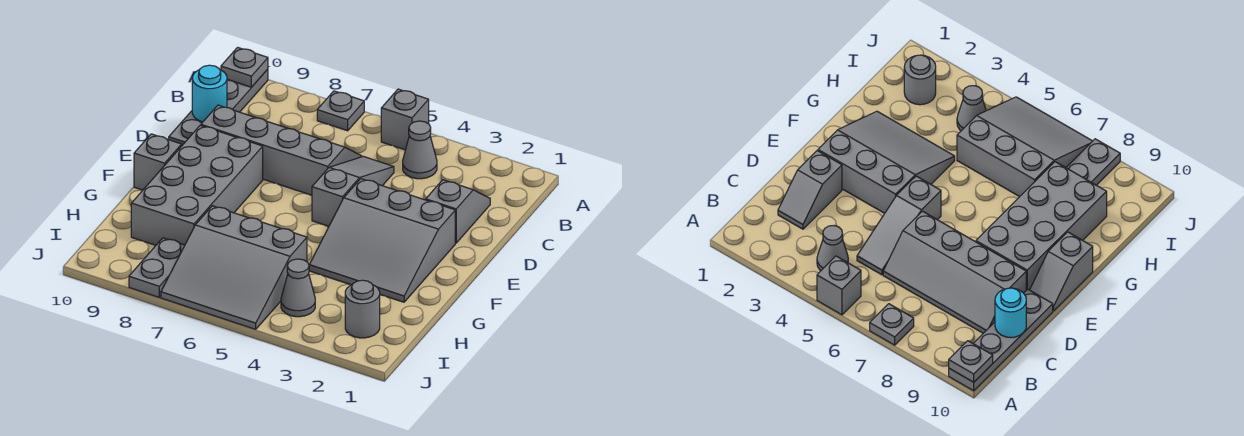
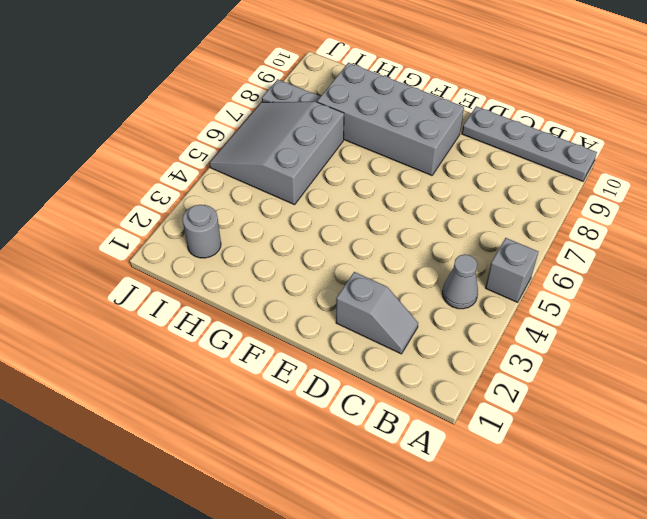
none -> grey 1x1 plate [317,91,364,131]
none -> grey 1x3 slope [312,156,394,226]
none -> grey 2x4 slope [201,105,362,195]

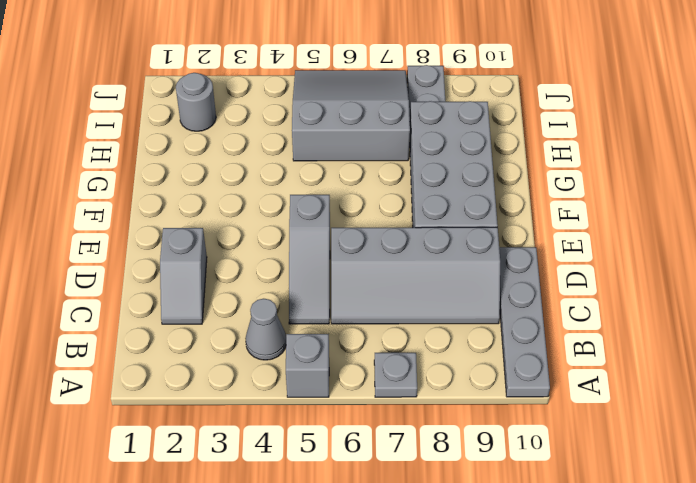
none -> grey 3x3 slope [309,179,455,302]
none -> grey 1x2 slope [134,134,183,190]
none -> grey 1x1 cone [281,259,315,317]

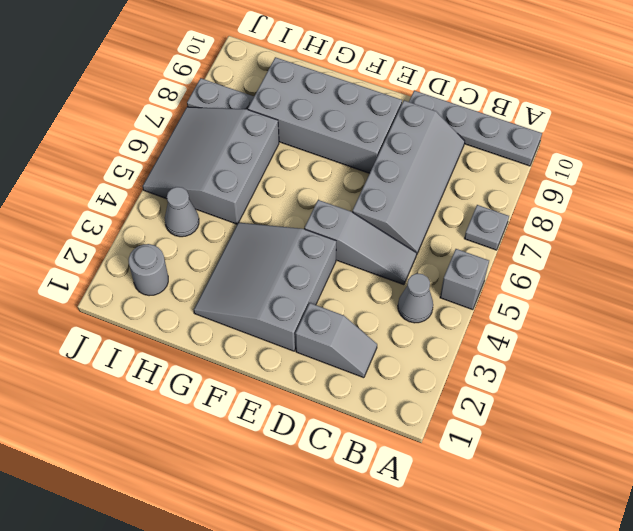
none -> grey 1x2 slope [134,134,183,190]
none -> grey 1x1 plate [221,47,268,87]
none -> cyan 1x1 round brick [192,65,227,122]

